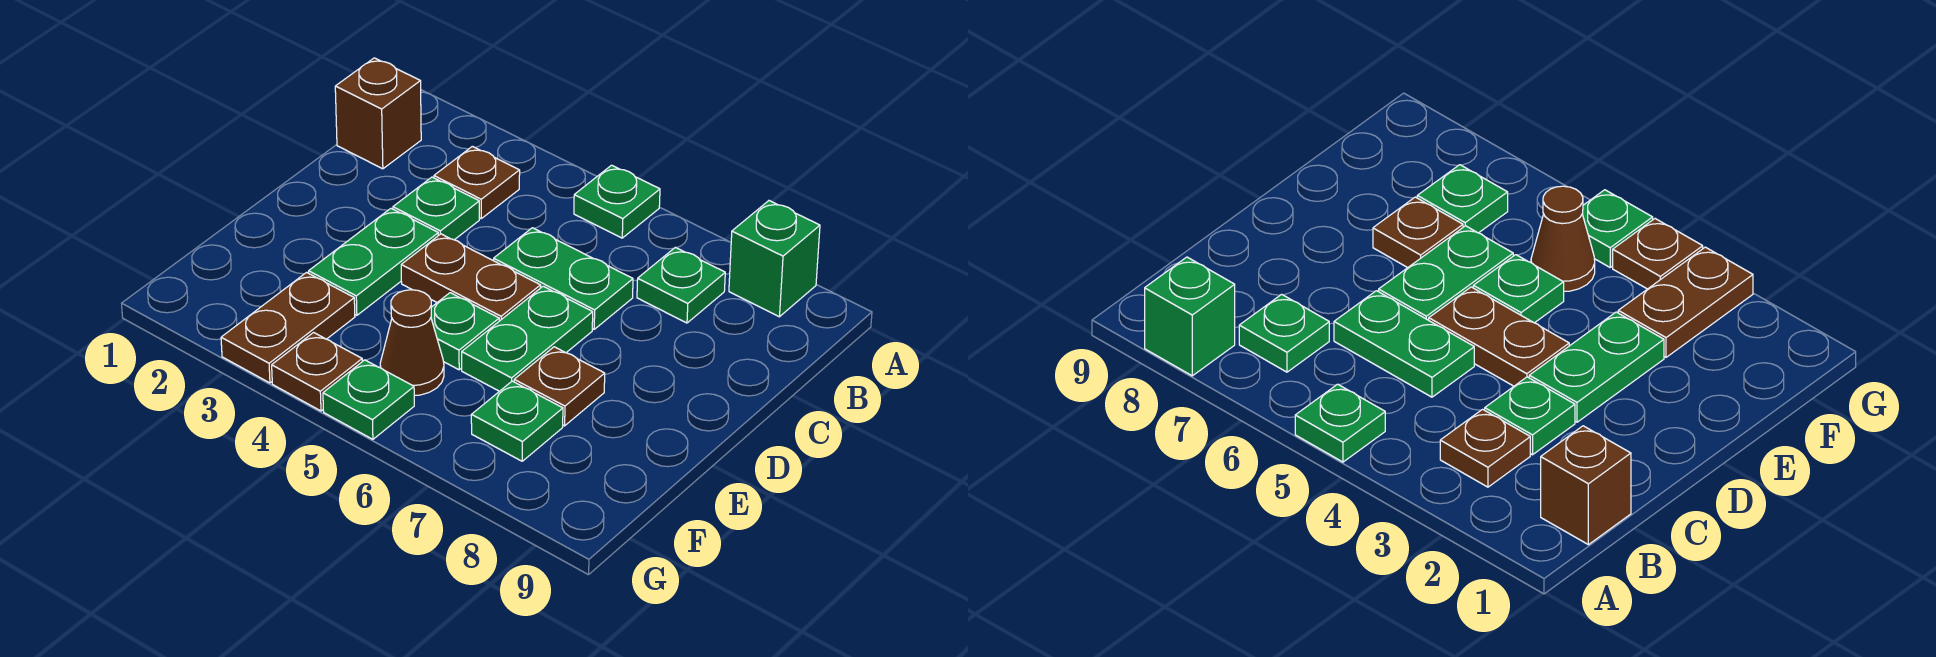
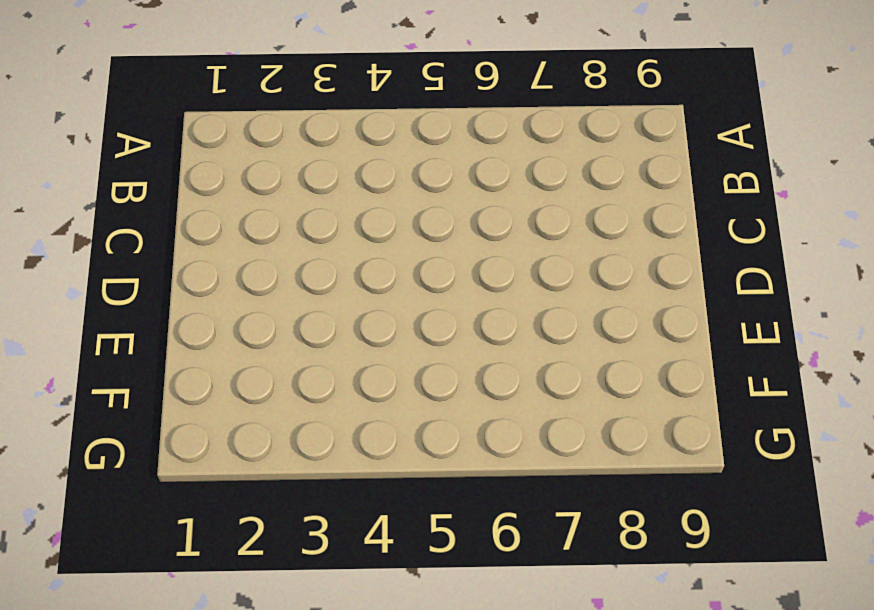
none -> green 1x1 plate [574,165,660,238]
none -> green 1x1 brick [729,201,820,317]
none -> brown 1x1 brick [335,58,421,169]

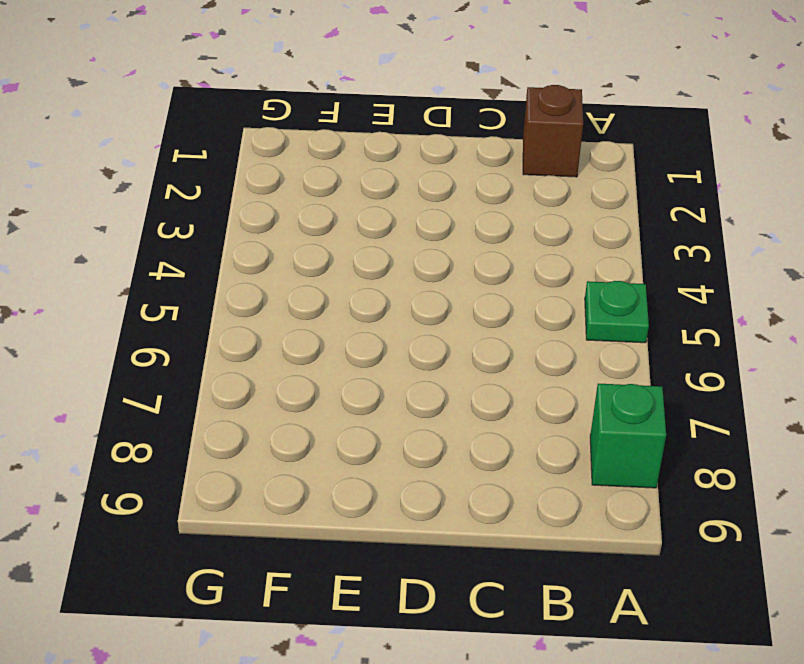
none -> brown 1x1 plate [434,146,520,218]
none -> green 1x1 plate [637,247,725,323]
none -> green 1x1 plate [393,177,479,240]

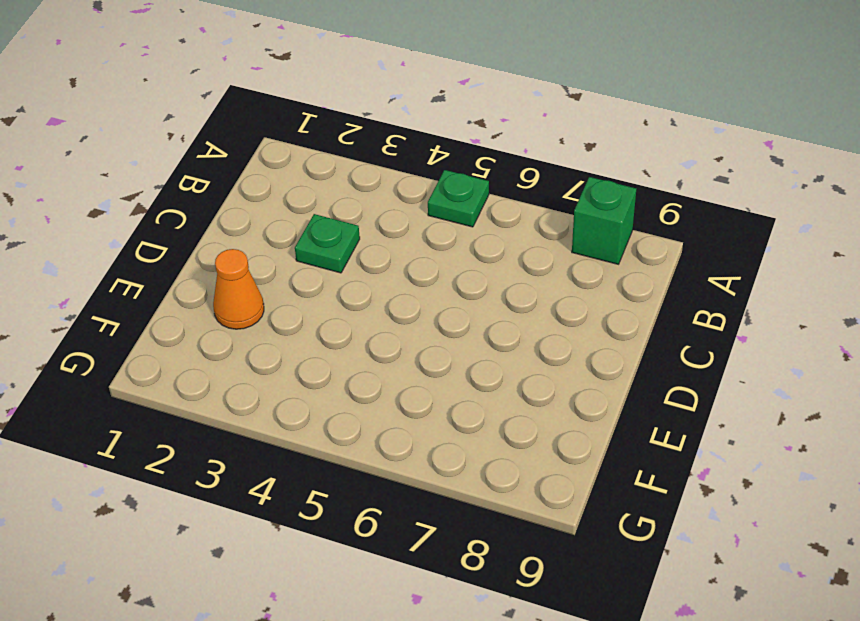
orange 1x1 cone [213,249,264,329] -> none
none -> brown 1x1 brick [335,58,421,169]
none -> brown 1x1 plate [434,146,520,218]
none -> green 1x1 plate [637,247,725,323]

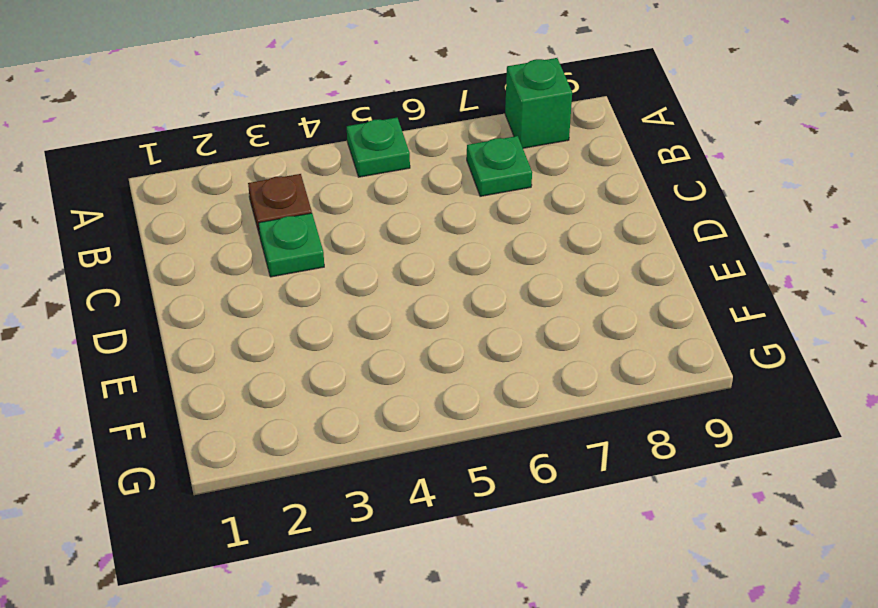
none -> brown 1x1 brick [335,58,421,169]
none -> green 1x2 plate [493,228,633,329]
none -> green 1x2 plate [309,209,438,315]

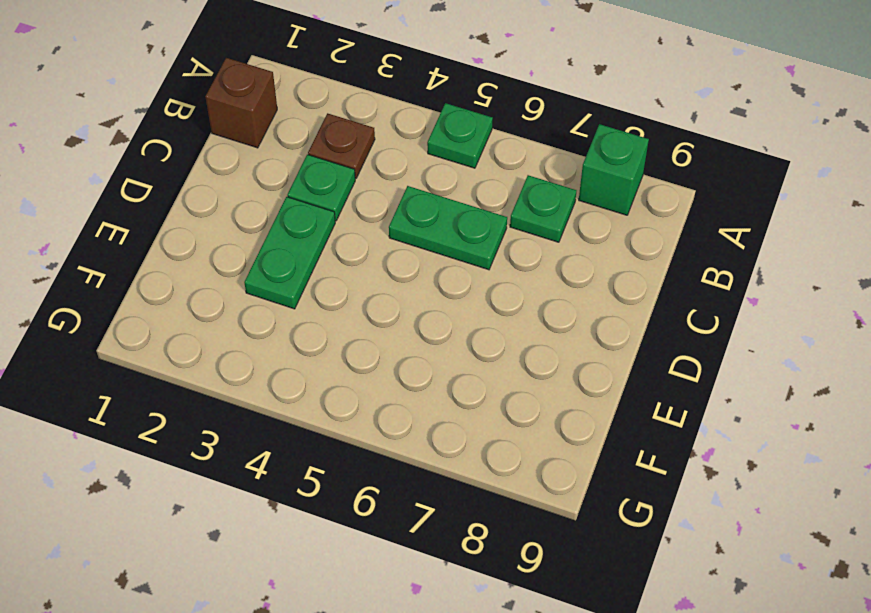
none -> brown 1x2 plate [401,234,541,321]
none -> green 1x2 plate [462,286,593,391]
none -> green 1x1 plate [431,293,499,370]

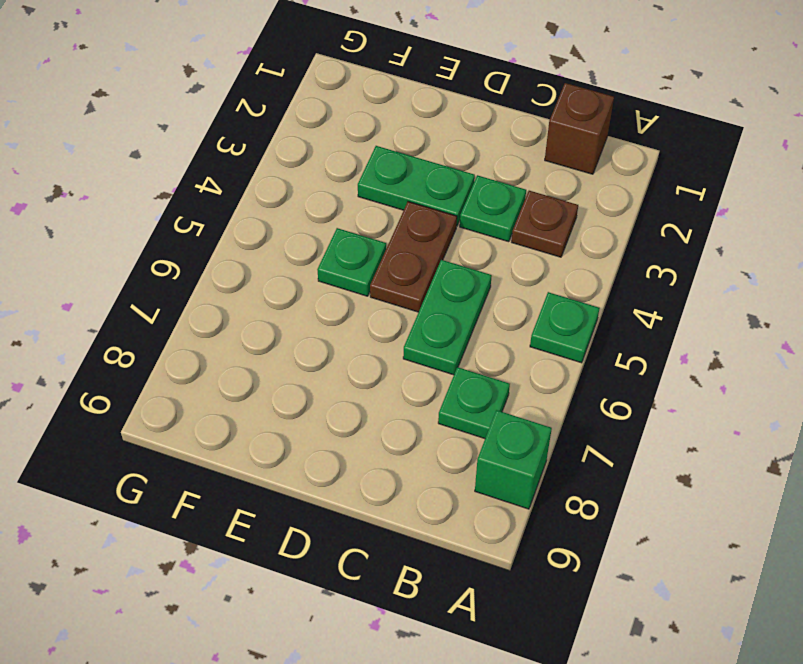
none -> green 1x2 plate [462,286,593,391]
none -> brown 1x1 plate [514,347,605,426]
none -> brown 1x2 plate [221,272,355,383]

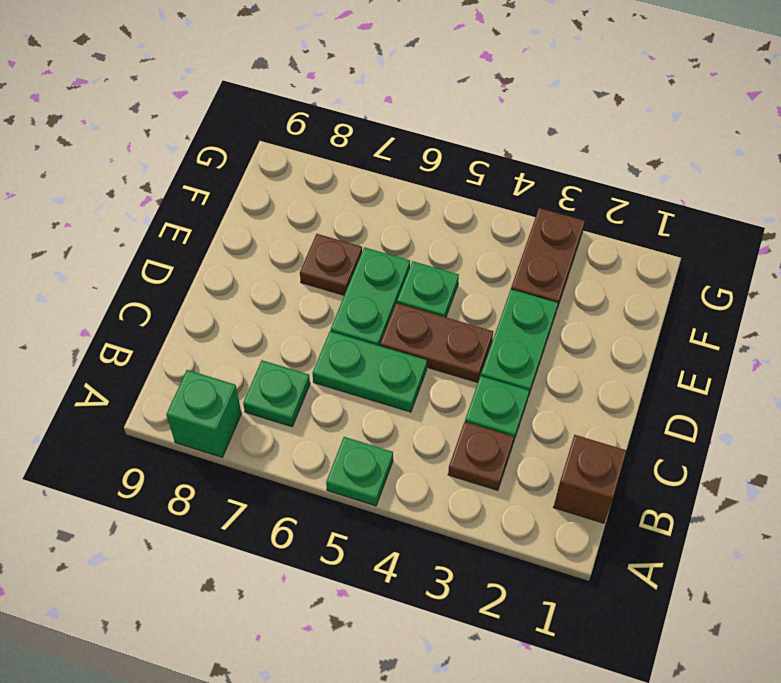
none -> brown 1x1 cone [380,290,444,396]
none -> green 1x1 plate [471,381,563,461]
none -> brown 1x1 plate [272,333,362,411]

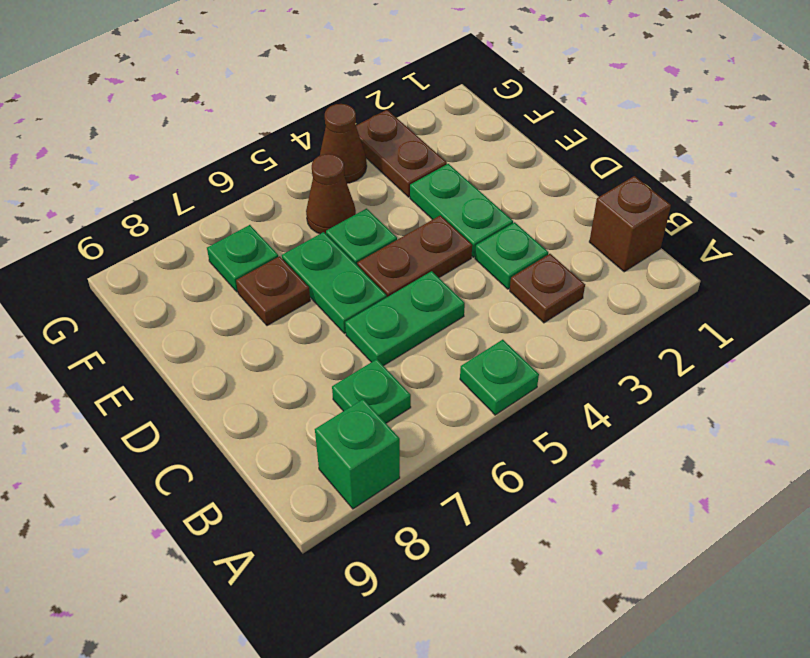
brown 1x1 cone [320,104,367,183] -> brown 1x1 plate [272,333,362,411]
none -> green 1x1 plate [323,360,414,439]

